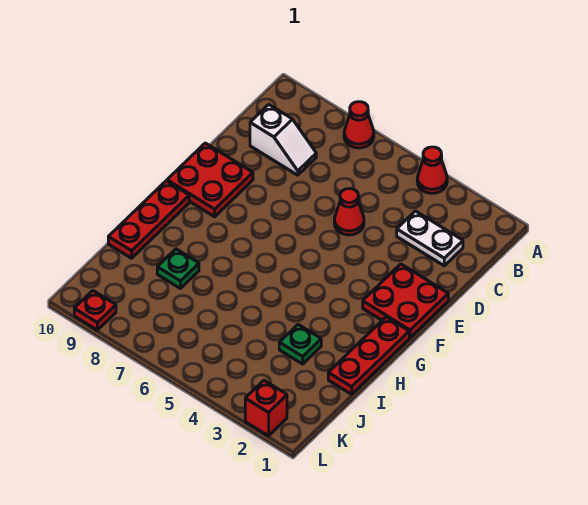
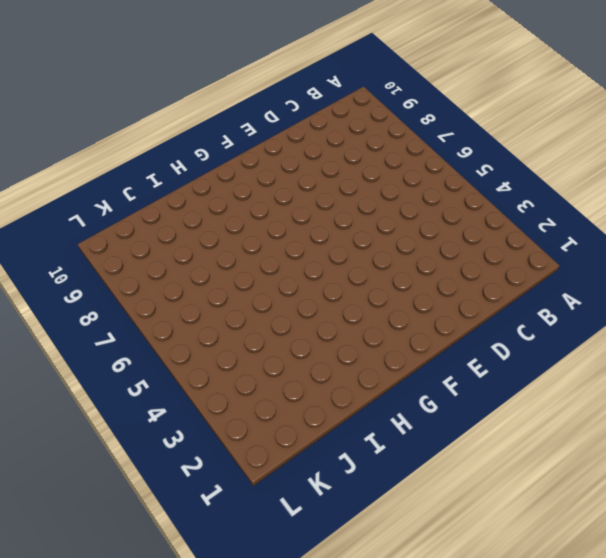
none -> red 1x1 cone [417,147,447,193]
none -> red 1x1 cone [344,102,374,148]
none -> white 1x2 plate [397,211,463,266]

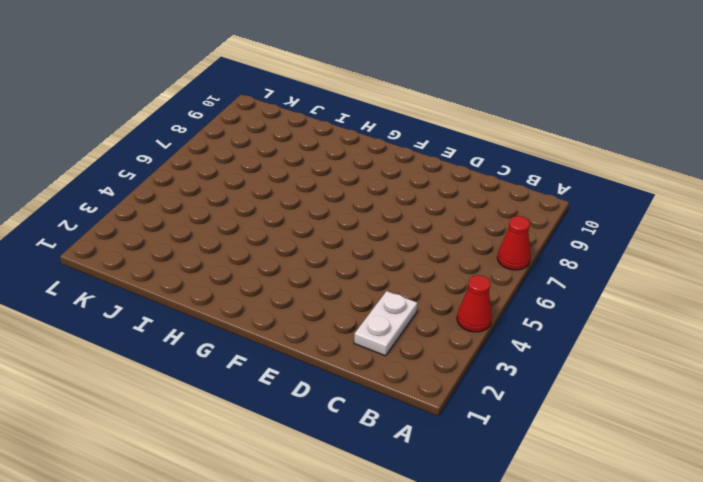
none -> white 1x2 slope [250,105,316,175]
none -> red 1x1 cone [334,189,364,235]
none -> red 2x2 plate [363,264,448,337]

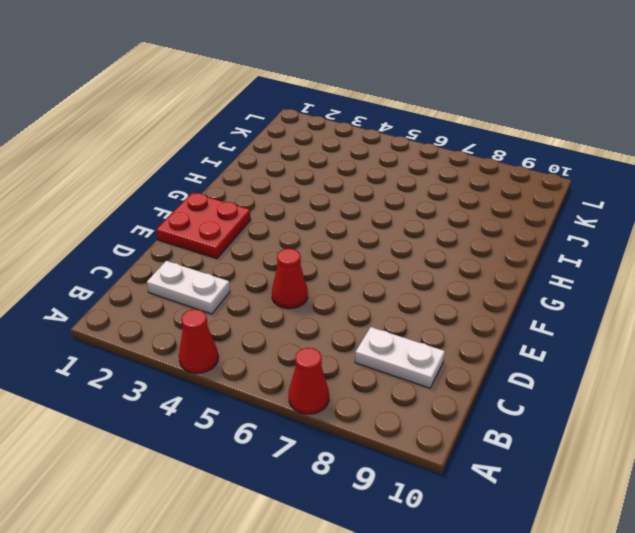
white 1x2 plate [355,327,445,388] -> white 1x2 slope [250,105,316,175]
none -> red 2x2 plate [167,143,253,217]
none -> red 1x3 plate [328,317,409,394]
none -> red 1x3 plate [108,181,189,258]

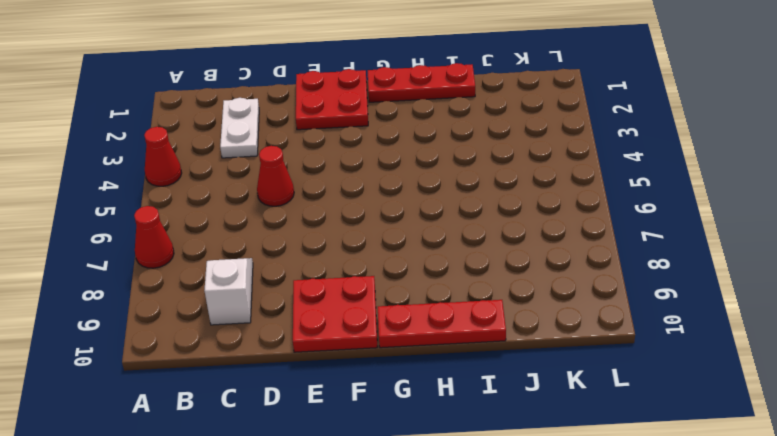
none -> green 1x1 plate [279,325,321,364]
none -> green 1x1 plate [157,249,199,289]
none -> red 1x1 brick [245,381,287,436]

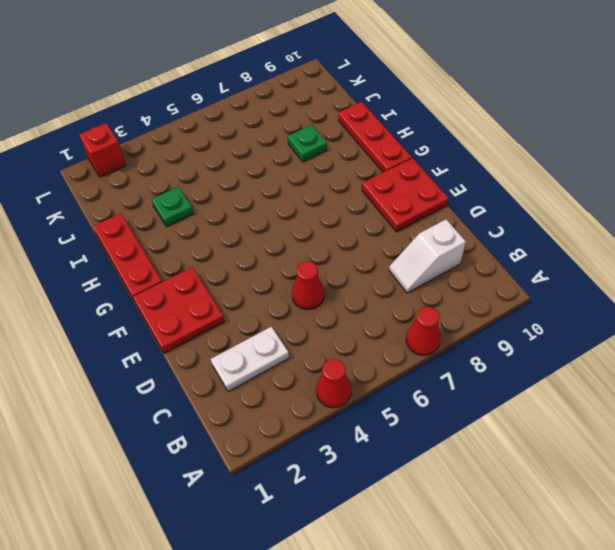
none -> red 1x1 plate [74,291,116,330]

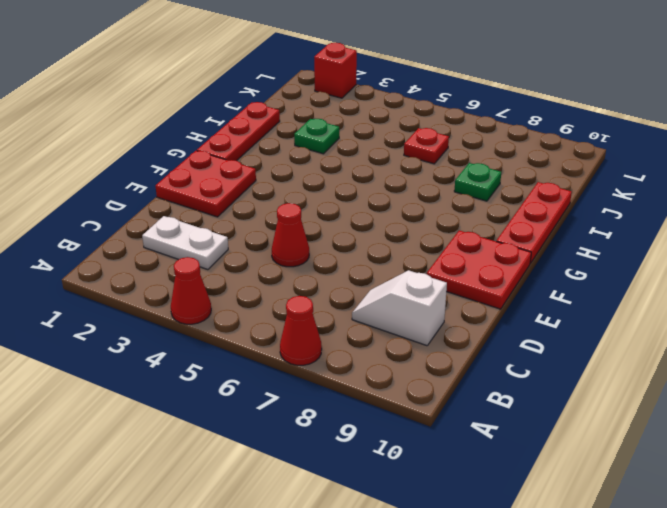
red 1x1 plate [404,128,449,164] -> red 1x1 plate moved to [74,291,116,330]

